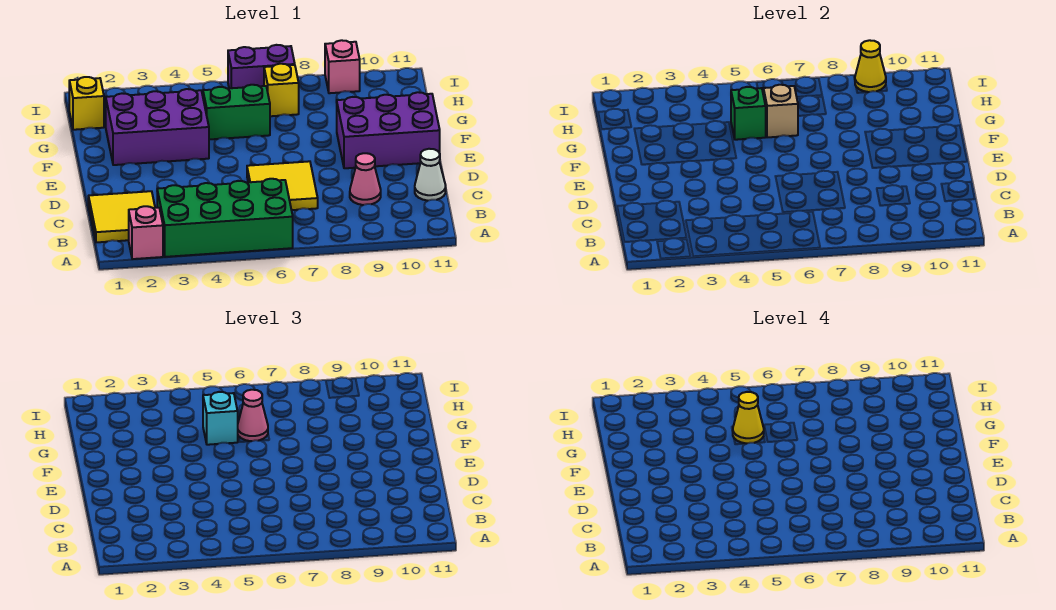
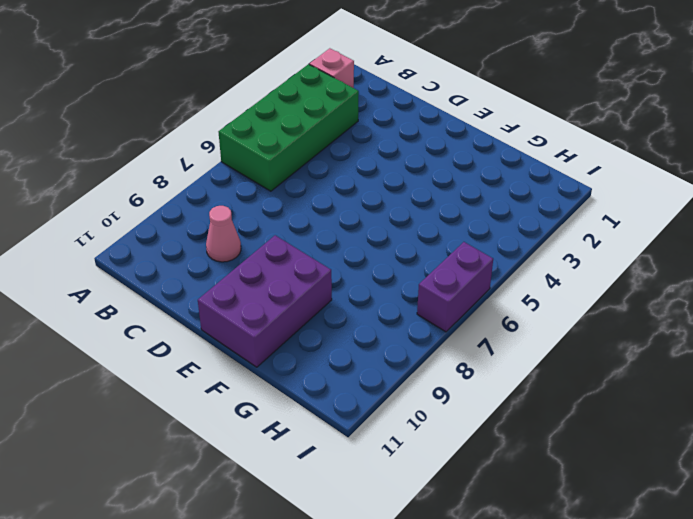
none -> yellow 2x2 tile [88,191,155,242]
none -> yellow 2x2 tile [247,161,318,210]
none -> white 1x1 cone [415,149,446,201]

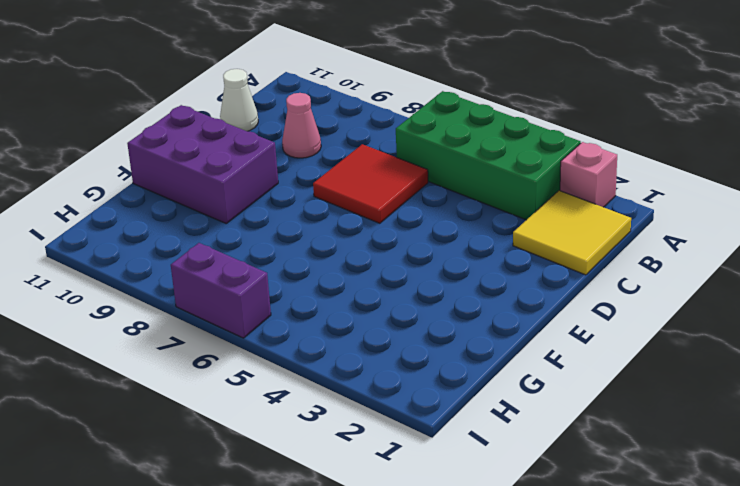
red 2x2 tile [313,144,428,223] -> yellow 2x2 tile [247,161,318,210]
none -> purple 2x3 brick [106,89,209,165]
none -> green 1x2 brick [203,85,270,140]
none -> yellow 1x1 brick [69,77,104,130]

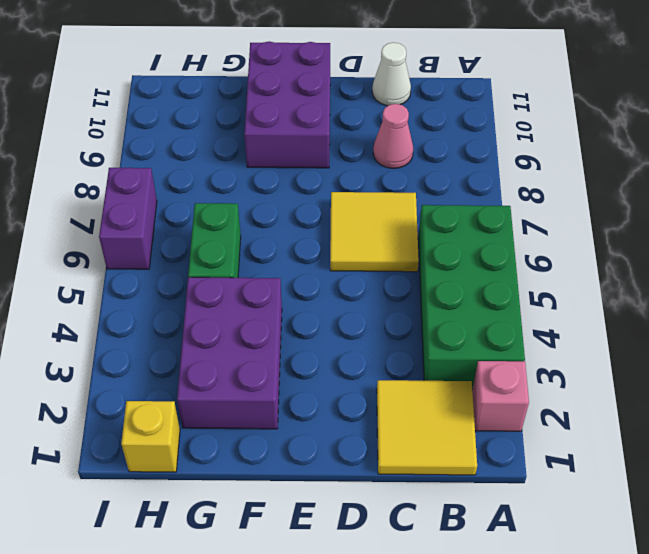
none -> yellow 1x1 brick [264,64,299,116]
none -> pink 1x1 brick [325,40,360,93]
none -> green 1x1 brick [731,87,766,140]

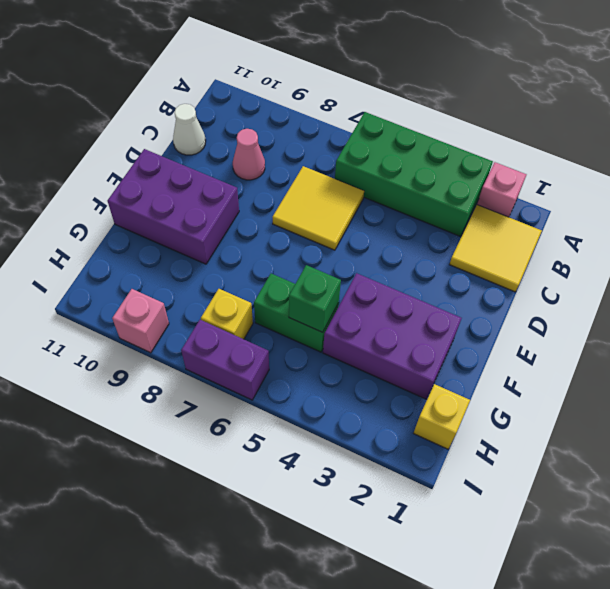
none -> tan 1x1 brick [763,85,798,137]
none -> yellow 1x1 cone [855,40,886,92]
none -> cyan 1x1 brick [203,392,238,445]

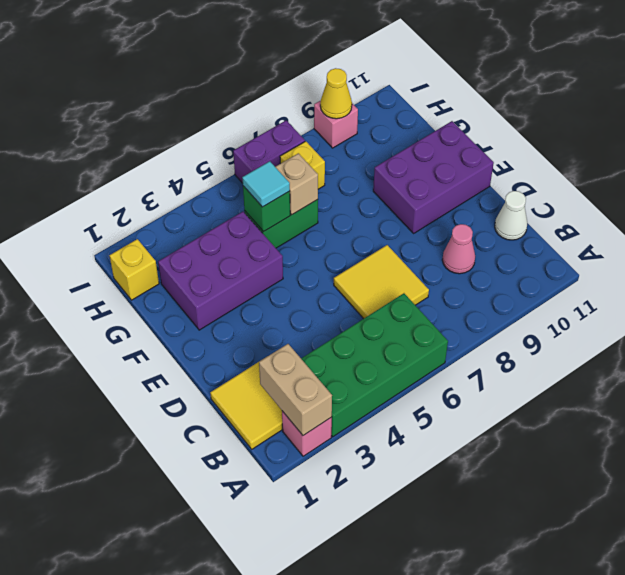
tan 1x2 brick [259,344,332,436] -> none
cyan 1x1 tile [242,161,290,207] -> cyan 1x1 brick [203,392,238,445]
none -> pink 1x1 cone [238,390,268,441]
none -> yellow 1x1 cone [733,392,764,444]

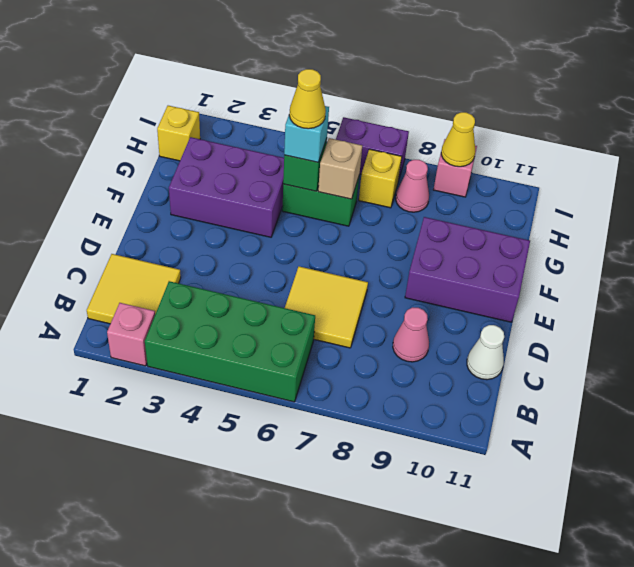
pink 1x1 cone [396,160,429,212] -> pink 1x1 cone moved to [238,390,268,441]

